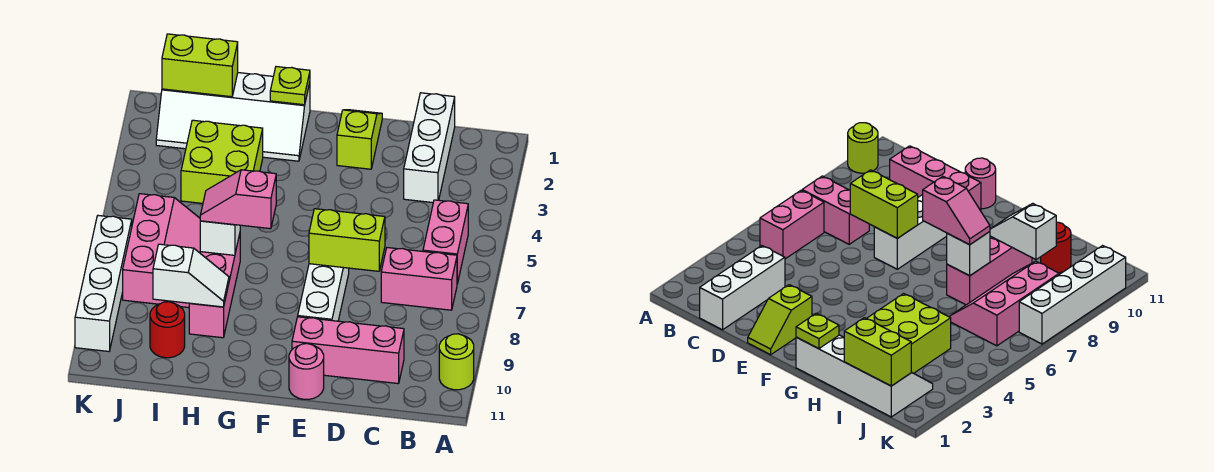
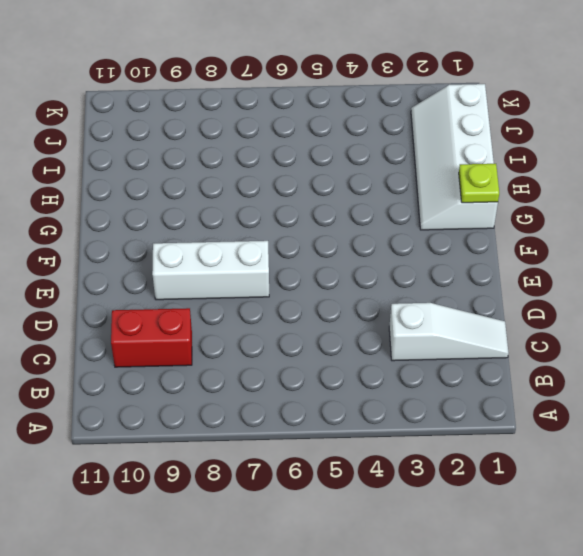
white 1x3 slope [389,303,508,361] -> white 1x3 brick [404,93,455,203]
red 1x2 brick [111,308,192,367] -> pink 1x3 brick [292,317,404,384]
none -> lime 1x1 round brick [439,334,474,390]
none -> pink 1x2 brick [423,200,468,284]
none -> pink 1x2 brick [381,248,457,310]

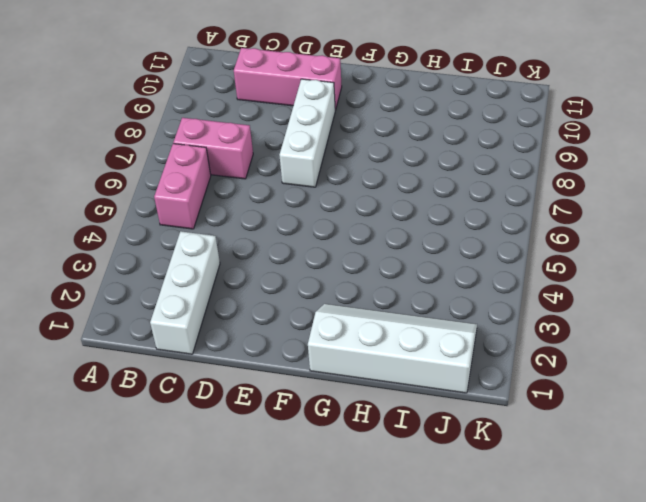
none -> lime 1x1 round brick [439,334,474,390]
none -> lime 1x2 slope [337,110,382,169]
none -> pink 1x1 round brick [289,344,324,399]

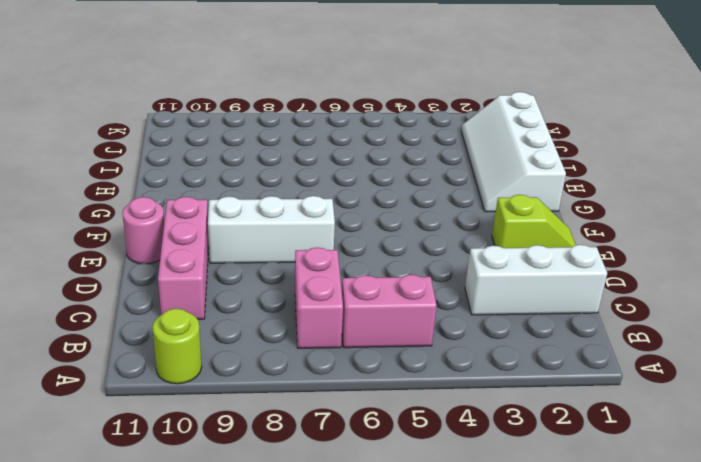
none -> lime 2x2 brick [181,120,263,203]
none -> pink 1x3 brick [189,234,240,338]
none -> pink 2x3 slope [123,194,200,308]

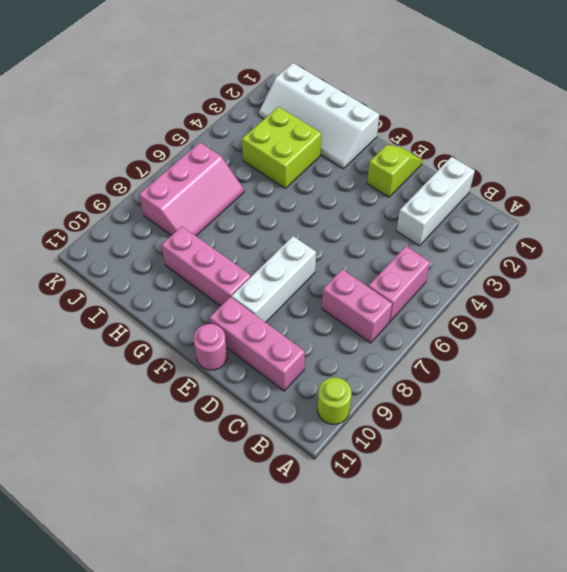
pink 1x3 brick [162,227,251,306] -> pink 1x3 brick turned to [189,234,240,338]
none -> red 1x1 round brick [150,302,185,358]
none -> white 1x4 brick [75,216,132,351]
none -> lime 1x2 brick [309,209,385,271]

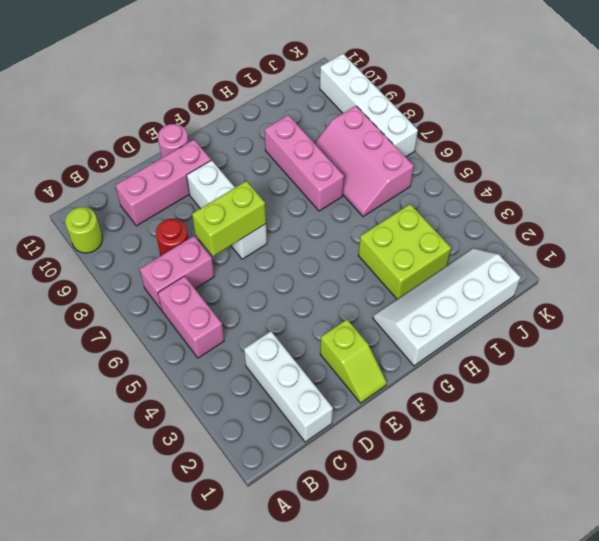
red 1x1 round brick [156,219,188,256] -> red 1x1 round brick moved to [150,302,185,358]
none -> lime 1x1 plate [270,67,310,105]
none -> white 1x1 brick [200,221,240,255]
none -> white 1x2 slope [153,244,229,307]

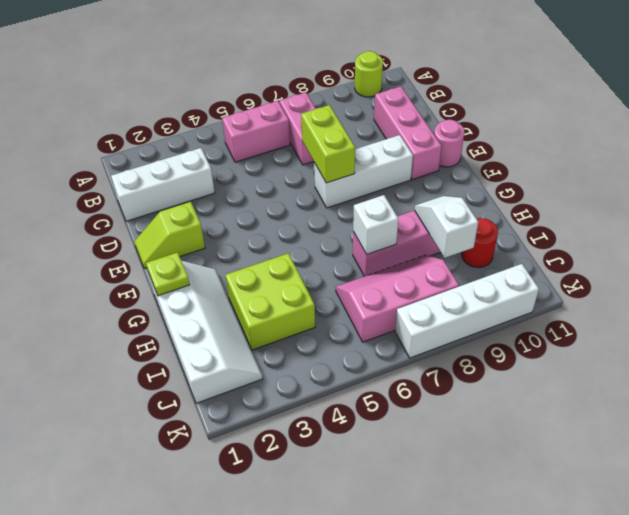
none -> lime 1x2 brick [162,34,238,97]
none -> pink 1x2 slope [200,170,276,229]

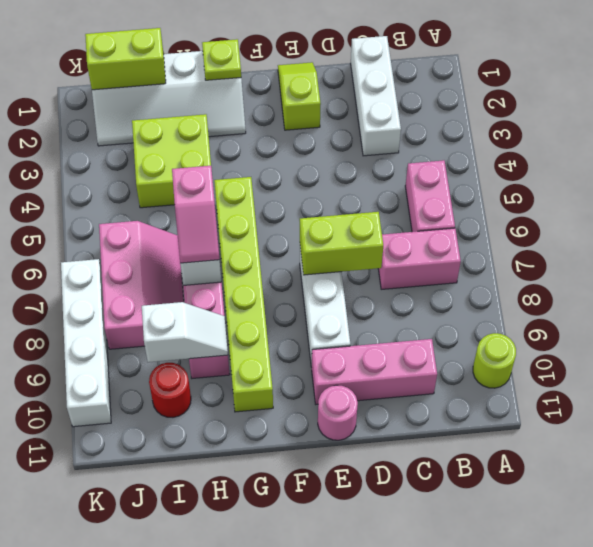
lime 1x6 brick [214,177,273,412] -> none
pink 1x2 slope [172,166,220,263] -> pink 1x2 slope turned to [200,170,276,229]

